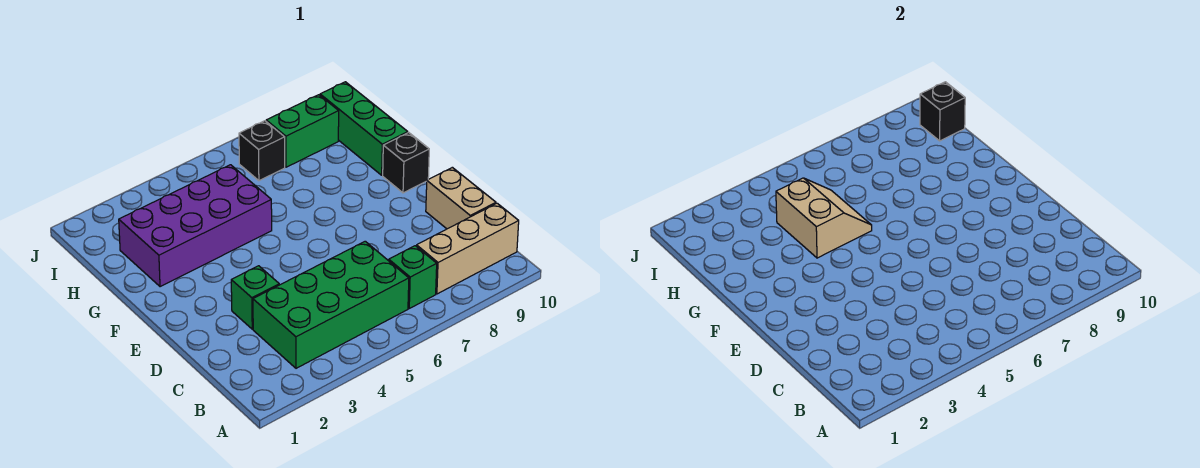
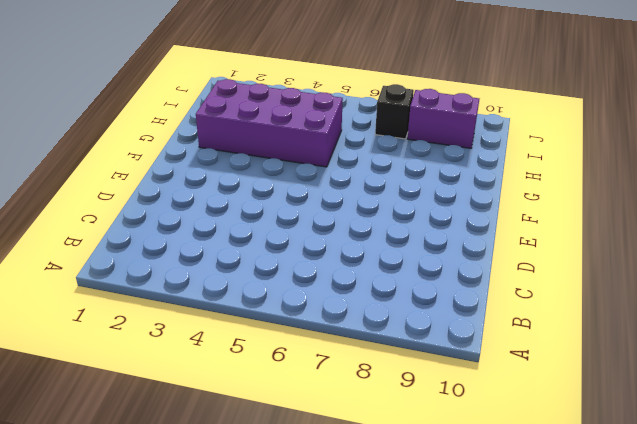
purple 1x2 brick [407,89,479,148] -> green 1x2 brick [266,95,339,167]
none -> green 2x4 brick [253,241,409,368]
none -> green 1x1 brick [389,246,437,308]
none -> tan 1x3 brick [417,203,519,294]

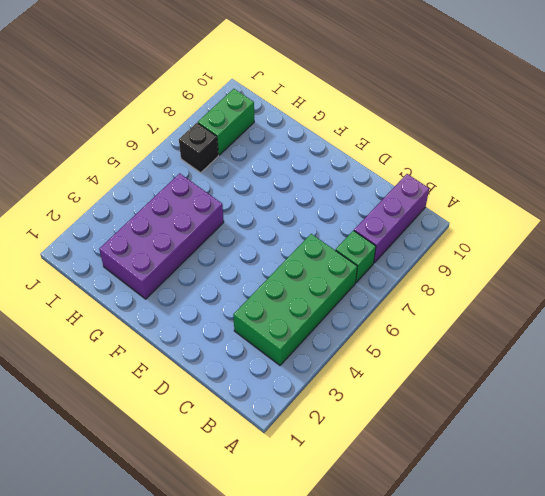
purple 1x3 brick [354,174,429,263] -> tan 1x3 brick [417,203,519,294]
none -> tan 1x2 brick [426,167,496,229]
none -> green 1x1 brick [231,266,279,329]
none -> black 1x1 brick [383,133,429,193]

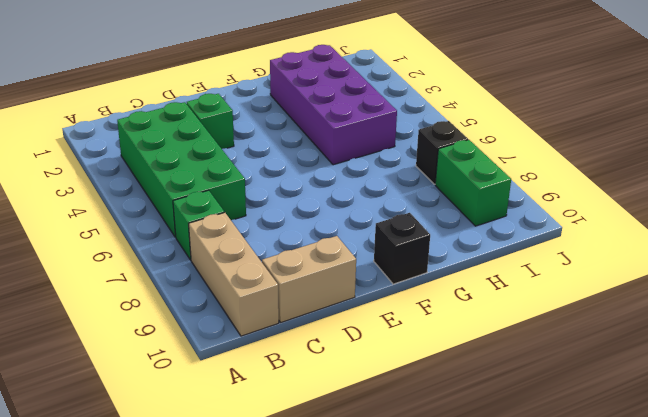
none -> green 1x3 brick [320,82,408,175]
none -> tan 2x2 slope [776,178,872,258]
none -> black 1x1 brick [920,82,965,141]

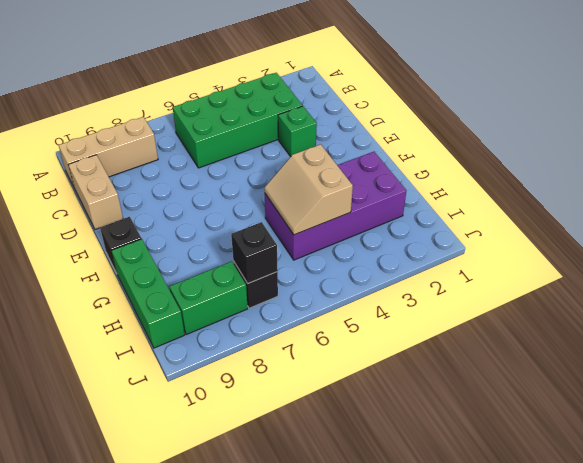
black 1x1 brick [231,222,278,283] -> black 1x1 brick moved to [920,82,965,141]
none -> green 1x1 brick [389,246,437,308]

